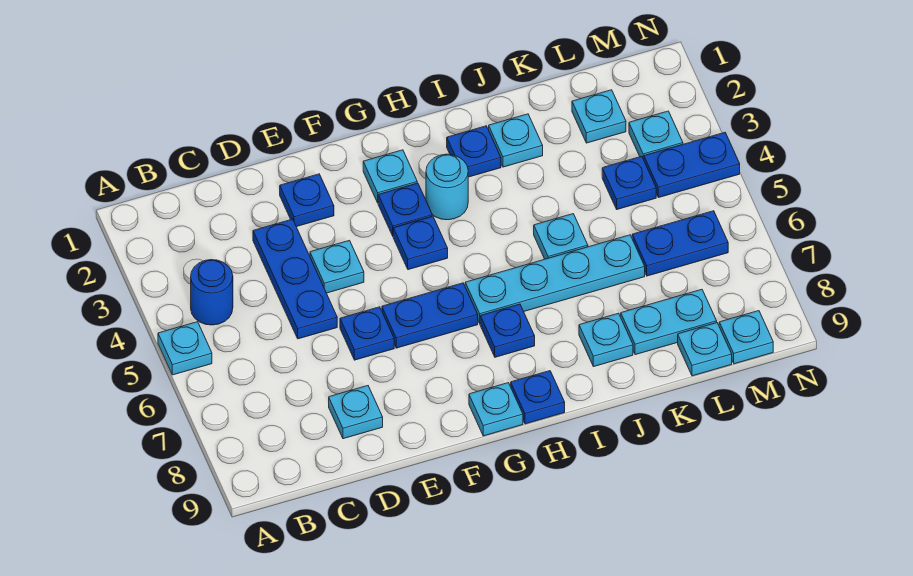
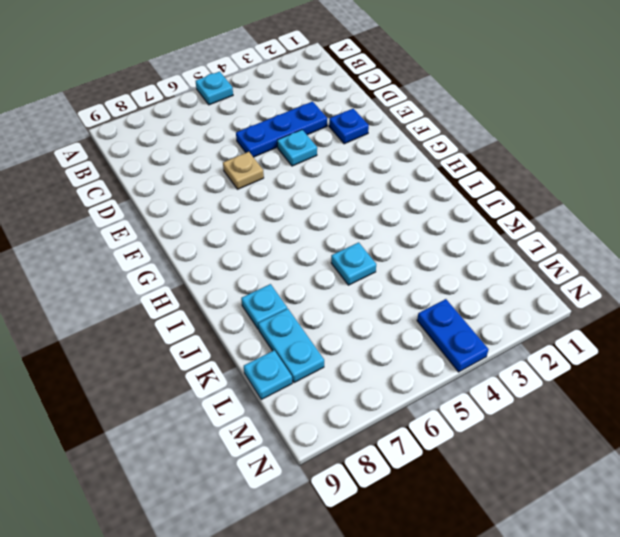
tan 1x1 plate [223,152,264,189] -> blue 1x1 plate [340,307,394,360]
none -> blue 1x1 round brick [191,260,233,325]
none -> cyan 1x1 plate [329,386,383,439]
none -> blue 1x2 plate [382,283,478,348]

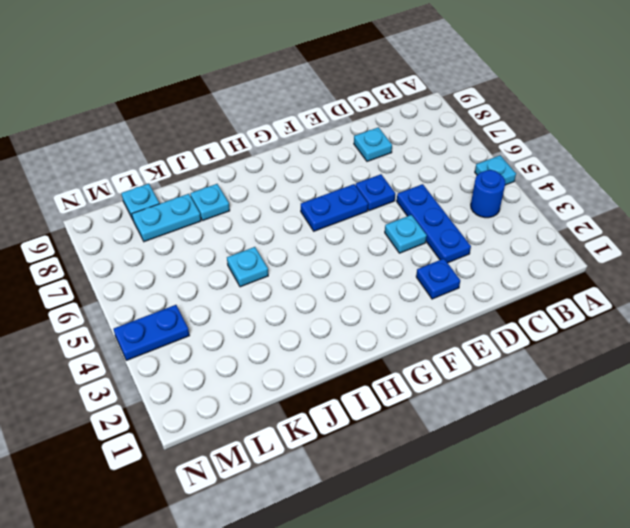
none -> cyan 1x1 plate [363,150,417,203]
none -> blue 1x1 plate [378,183,432,236]
none -> blue 1x1 plate [393,216,448,270]

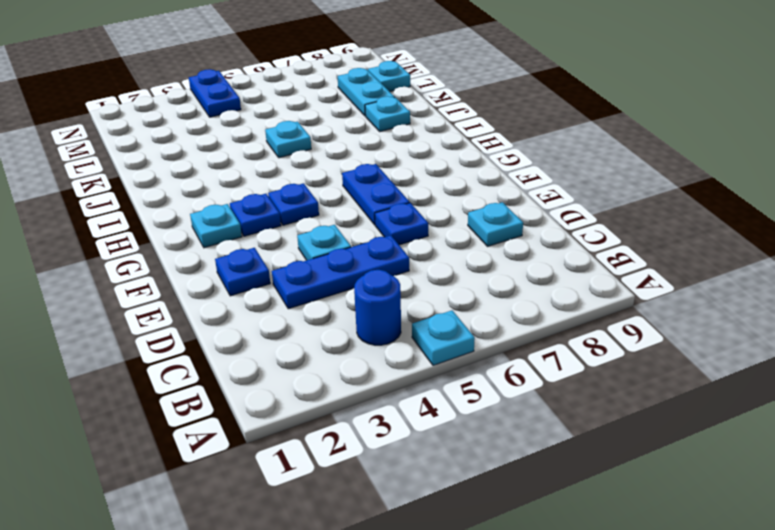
none -> cyan 1x1 plate [469,383,523,436]
none -> cyan 1x1 round brick [426,154,468,220]
none -> cyan 1x4 plate [465,235,645,323]

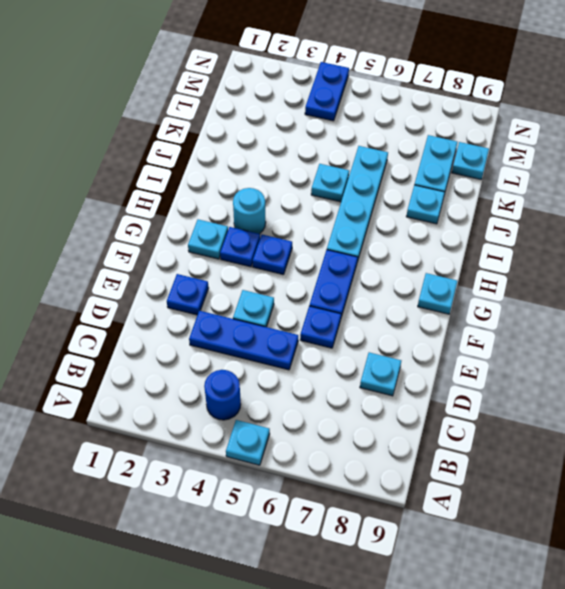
none -> blue 1x1 plate [480,304,535,357]
none -> blue 1x1 plate [511,371,565,424]
none -> blue 1x1 plate [447,126,501,177]

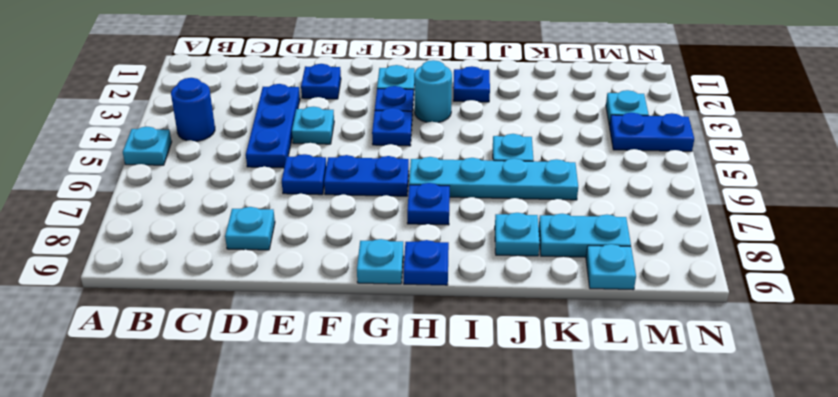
none -> cyan 1x1 plate [489,114,543,167]
none -> cyan 1x1 plate [572,90,626,143]
none -> blue 1x1 plate [602,156,656,209]

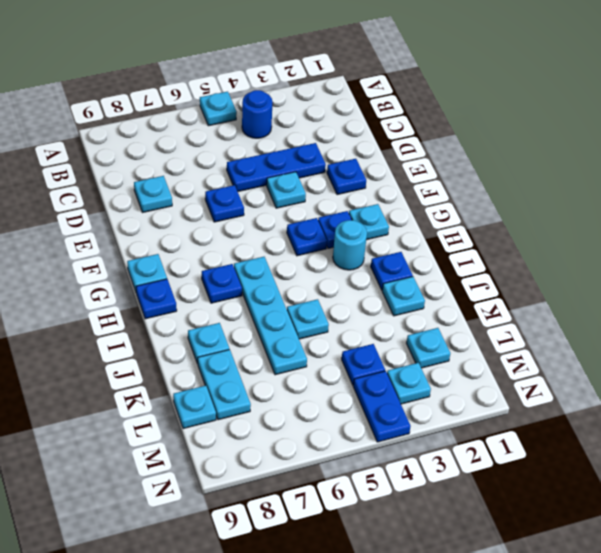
none -> blue 1x2 plate [382,283,478,348]
none -> blue 1x2 plate [632,211,728,276]
none -> cyan 1x1 plate [719,311,773,364]

